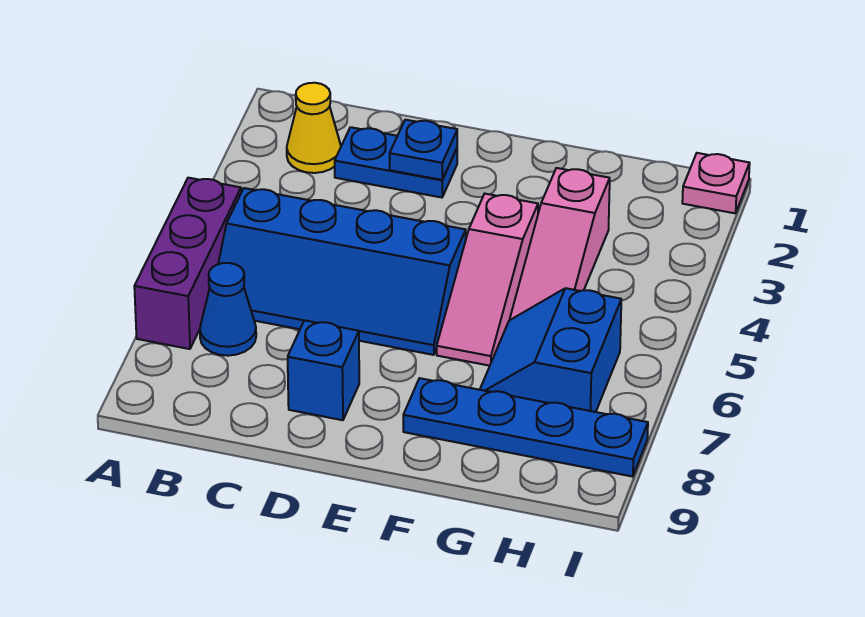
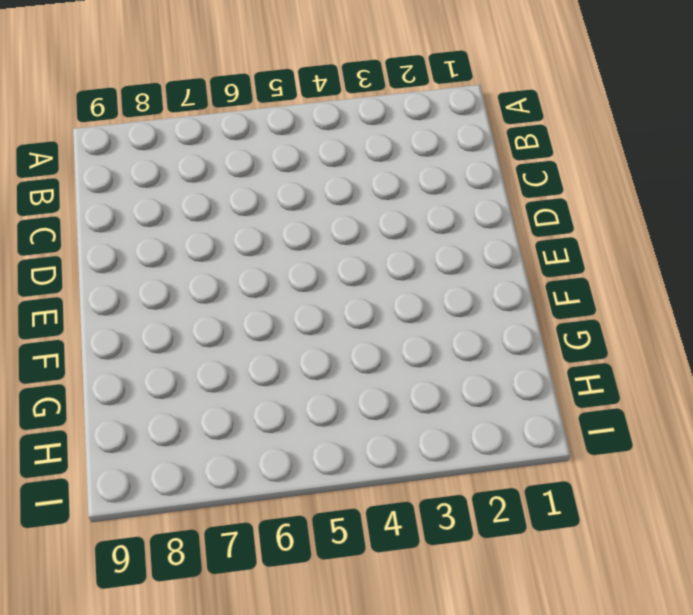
none -> purple 1x3 brick [134,178,241,349]
none -> yellow 1x1 cone [287,83,341,173]
none -> blue 2x4 slope [218,188,466,355]

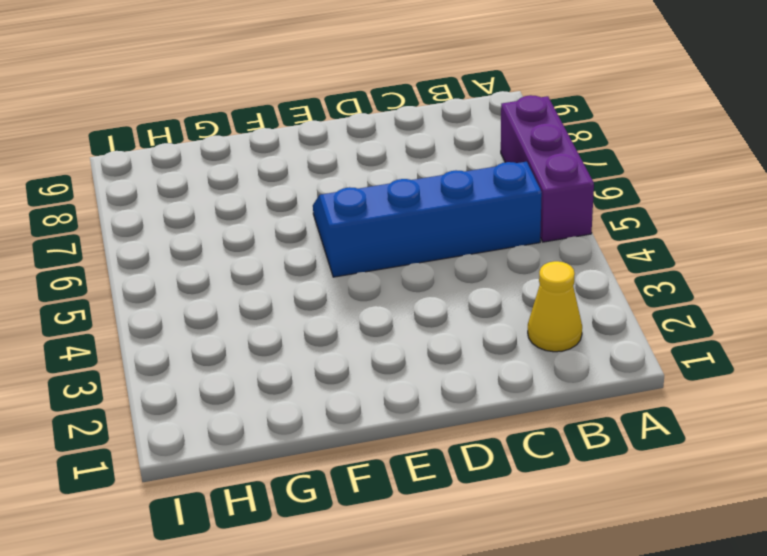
none -> blue 1x1 cone [200,263,256,356]
none -> blue 1x2 plate [335,127,457,198]
none -> blue 1x1 brick [288,320,359,420]

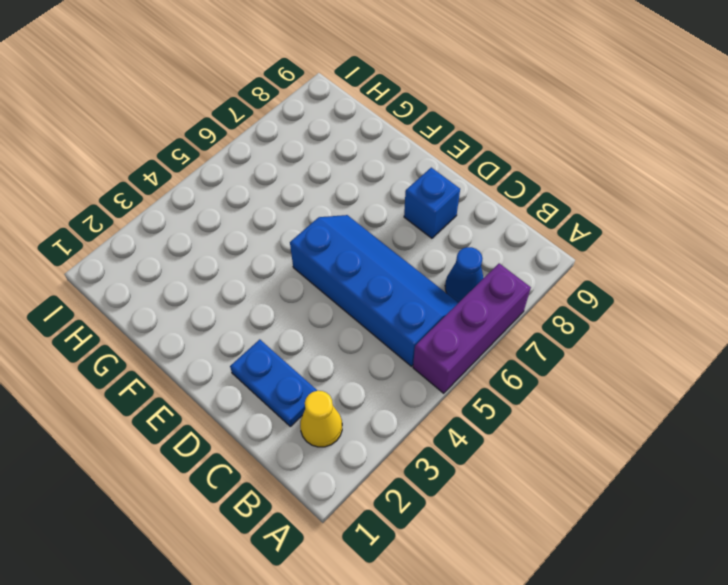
none -> pink 1x3 slope [437,194,538,366]
none -> blue 1x4 plate [403,378,648,477]
none -> pink 1x3 slope [510,168,610,320]

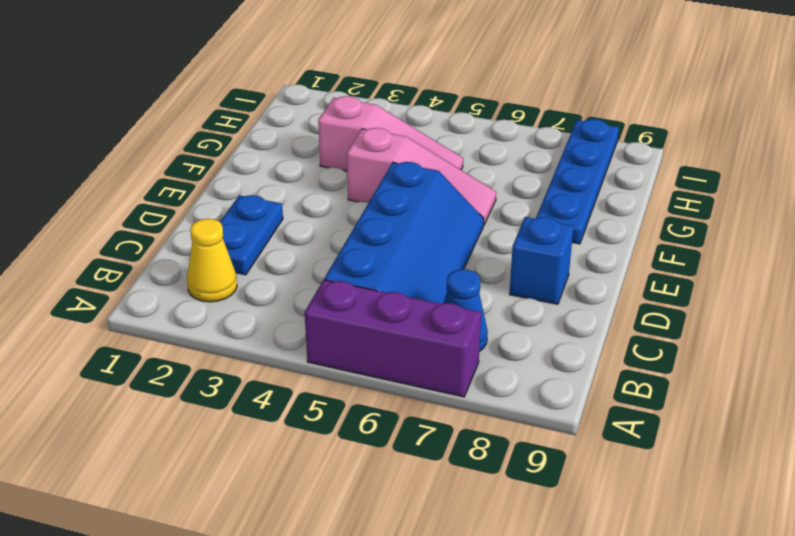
none -> blue 2x2 slope [480,288,621,412]
none -> pink 1x1 plate [682,153,750,213]
none -> blue 1x1 plate [390,120,457,180]

